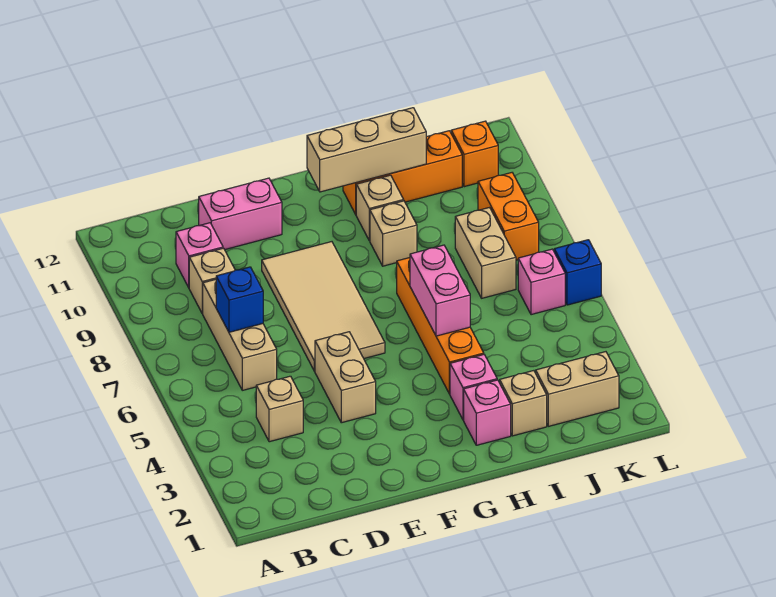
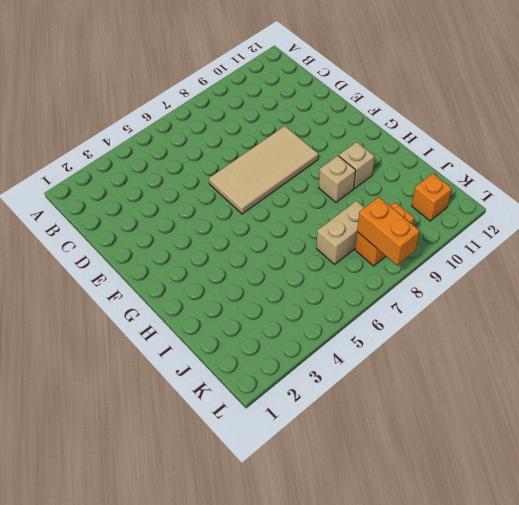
orange 1x2 brick [357,197,420,265] -> none
none -> tan 1x1 brick [256,376,303,442]
none -> tan 1x3 brick [202,279,277,390]
none -> tan 1x1 brick [189,248,235,313]

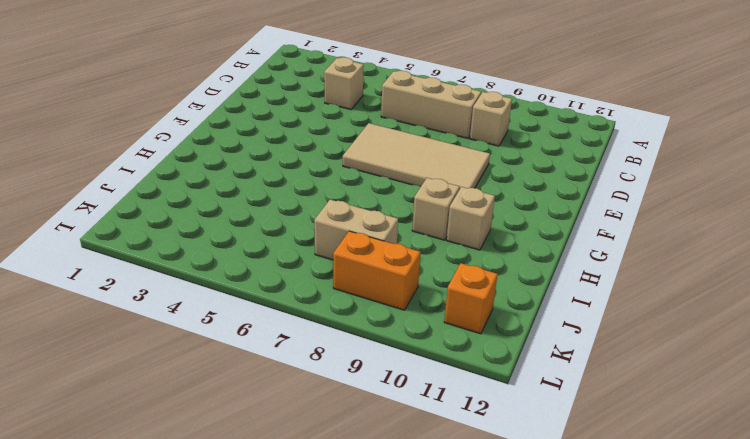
none -> pink 1x1 brick [176,223,223,287]
none -> pink 1x2 brick [199,178,282,250]
none -> tan 1x2 brick [315,332,376,423]

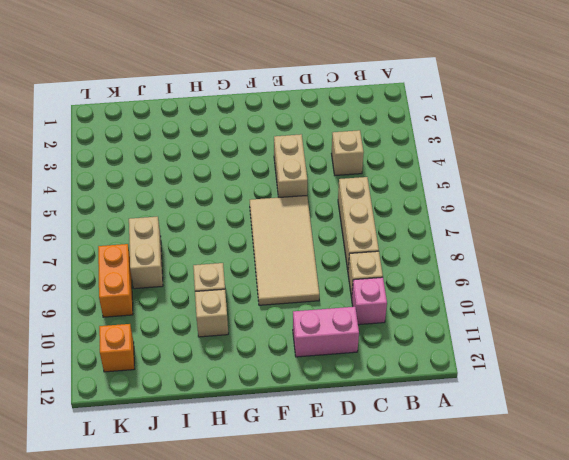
none -> pink 1x1 brick [464,380,511,445]
none -> pink 1x1 brick [450,355,497,420]
none -> orange 1x4 brick [397,258,484,394]

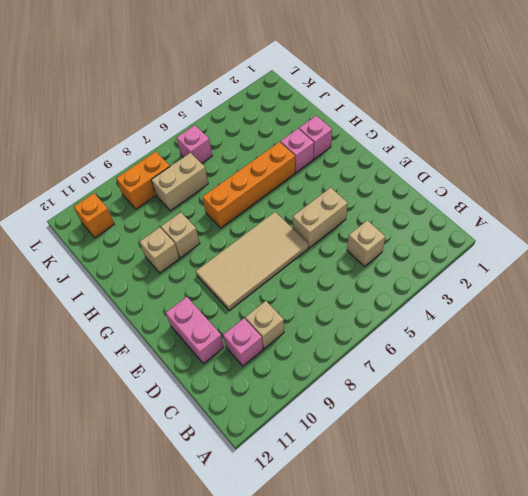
none -> tan 1x3 brick [202,279,277,390]
none -> orange 1x3 brick [343,131,462,214]
none -> tan 1x1 brick [500,371,547,436]

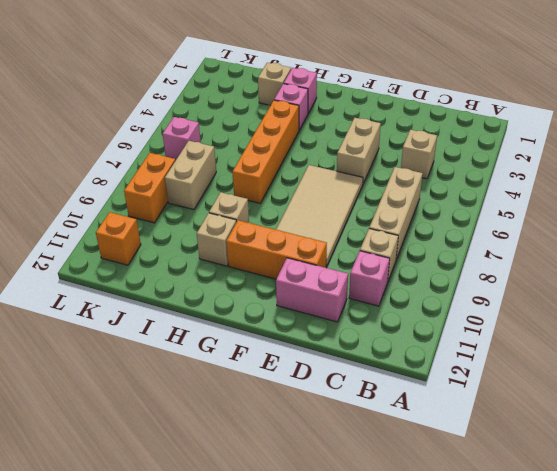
orange 1x3 brick [226,220,327,279] -> orange 1x3 brick moved to [343,131,462,214]
none -> tan 1x2 brick [536,352,619,426]
none -> blue 1x1 brick [554,240,601,305]
none -> blue 1x1 brick [216,267,263,332]

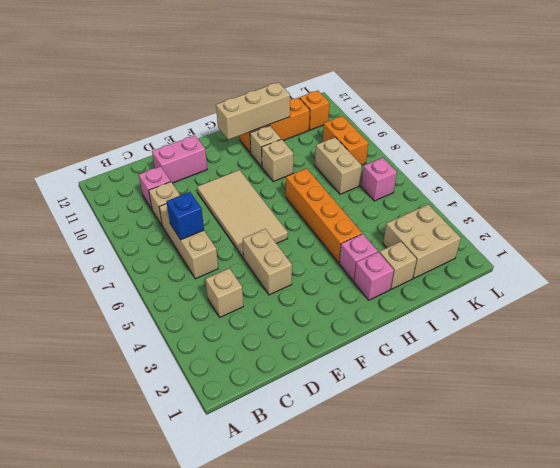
tan 2x2 brick [383,204,461,278] -> tan 1x2 brick [536,352,619,426]
none -> blue 1x1 brick [554,240,601,305]
none -> pink 1x2 brick [410,245,470,336]

